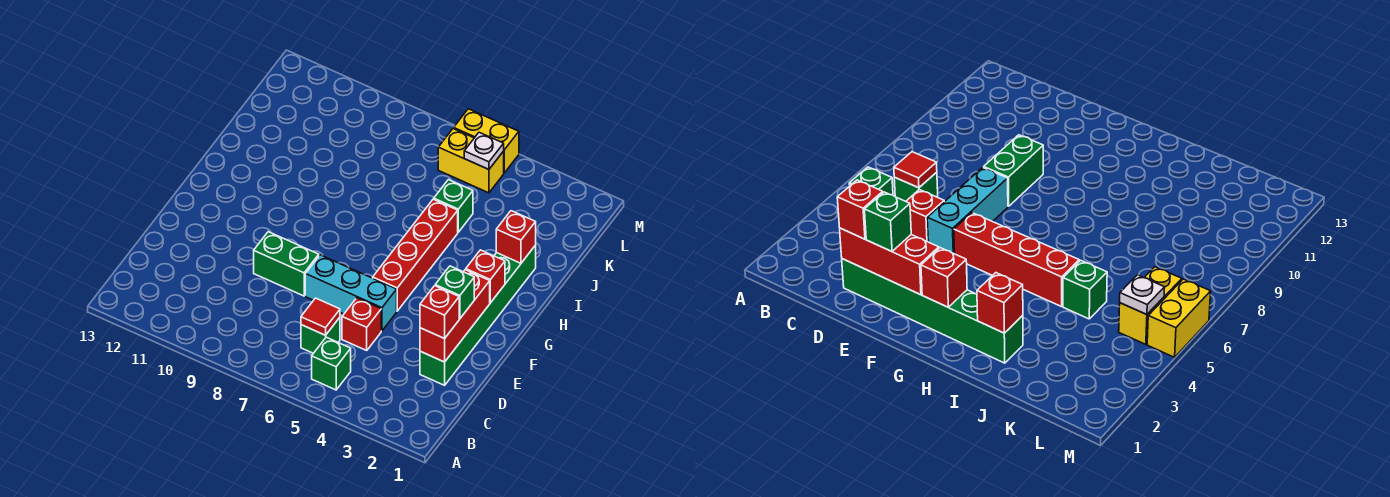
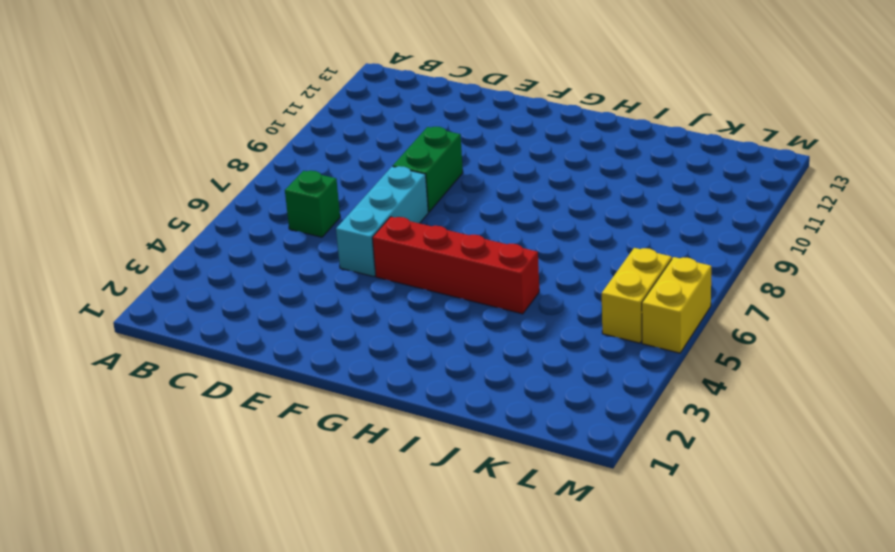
none -> green 1x1 brick [312,337,351,390]
none -> green 1x6 brick [420,245,536,385]
none -> red 1x1 brick [342,298,381,350]

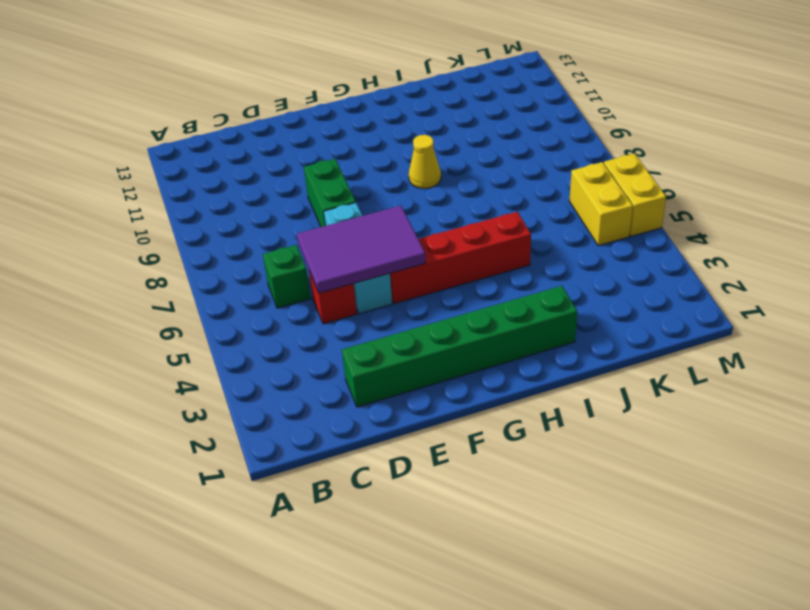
purple 2x3 tile [297,206,426,293] -> none
yellow 1x1 cone [409,135,441,189] -> none
none -> green 1x1 brick [312,337,351,390]
none -> green 1x1 brick [434,180,473,232]
none -> red 1x1 tile [301,298,340,335]

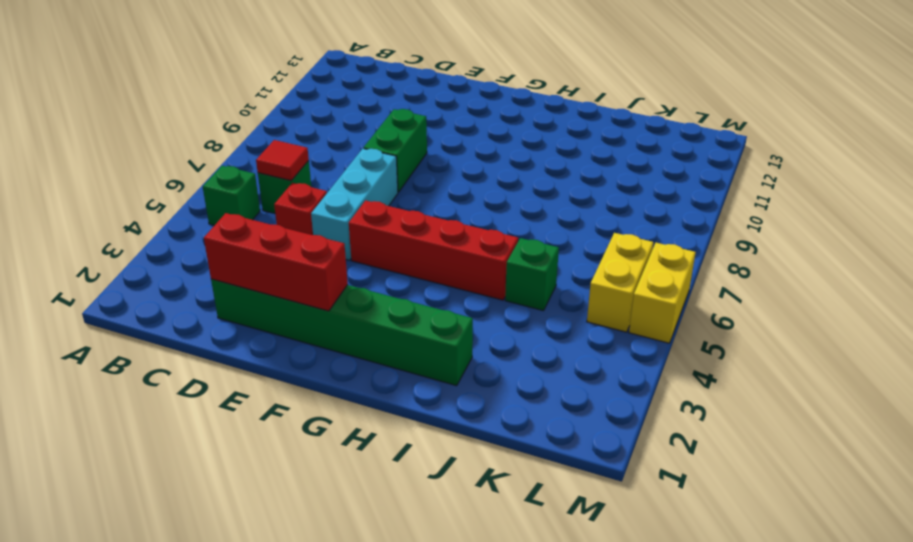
none -> red 1x1 brick [466,250,505,303]
none -> red 1x1 brick [496,211,536,263]
none -> white 1x1 plate [464,132,504,169]

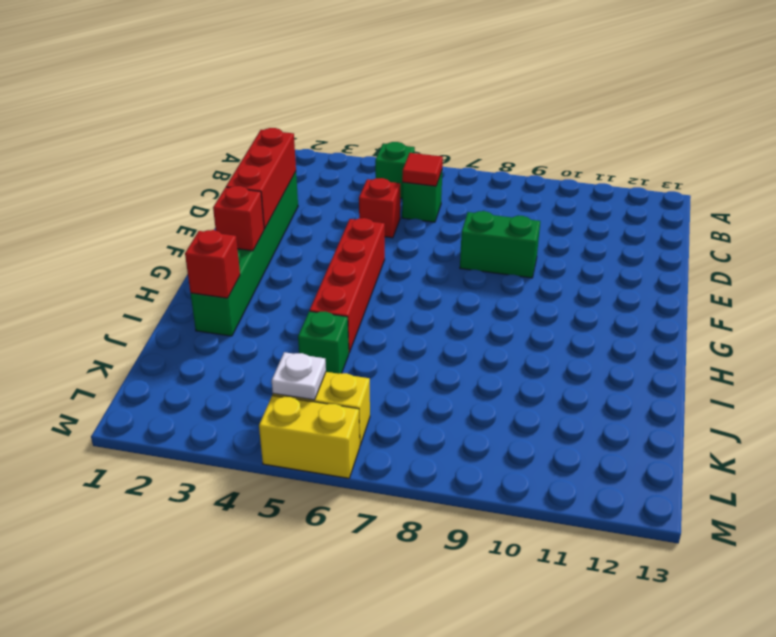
none -> cyan 1x3 brick [305,255,397,331]
none -> red 1x1 brick [420,286,459,339]
none -> green 1x1 brick [435,266,474,319]

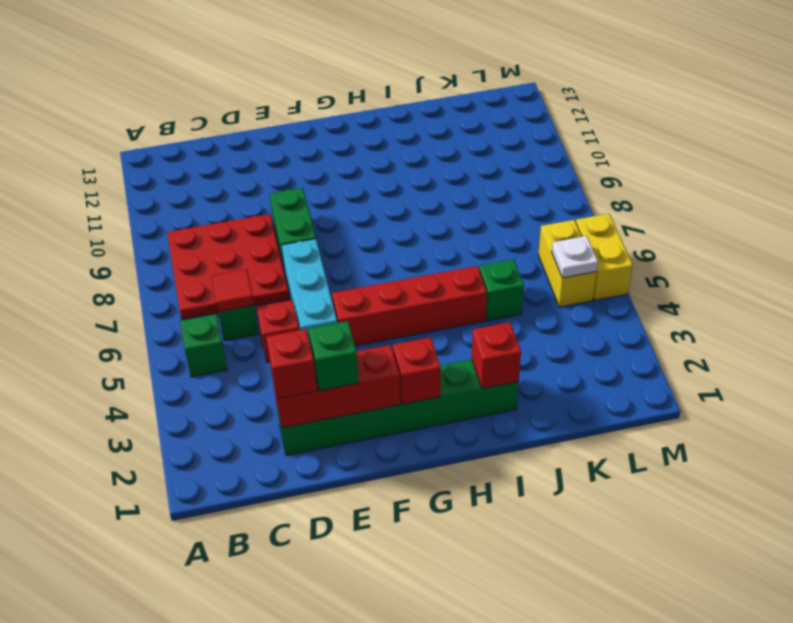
red 3x3 plate [167,214,289,319] -> none

